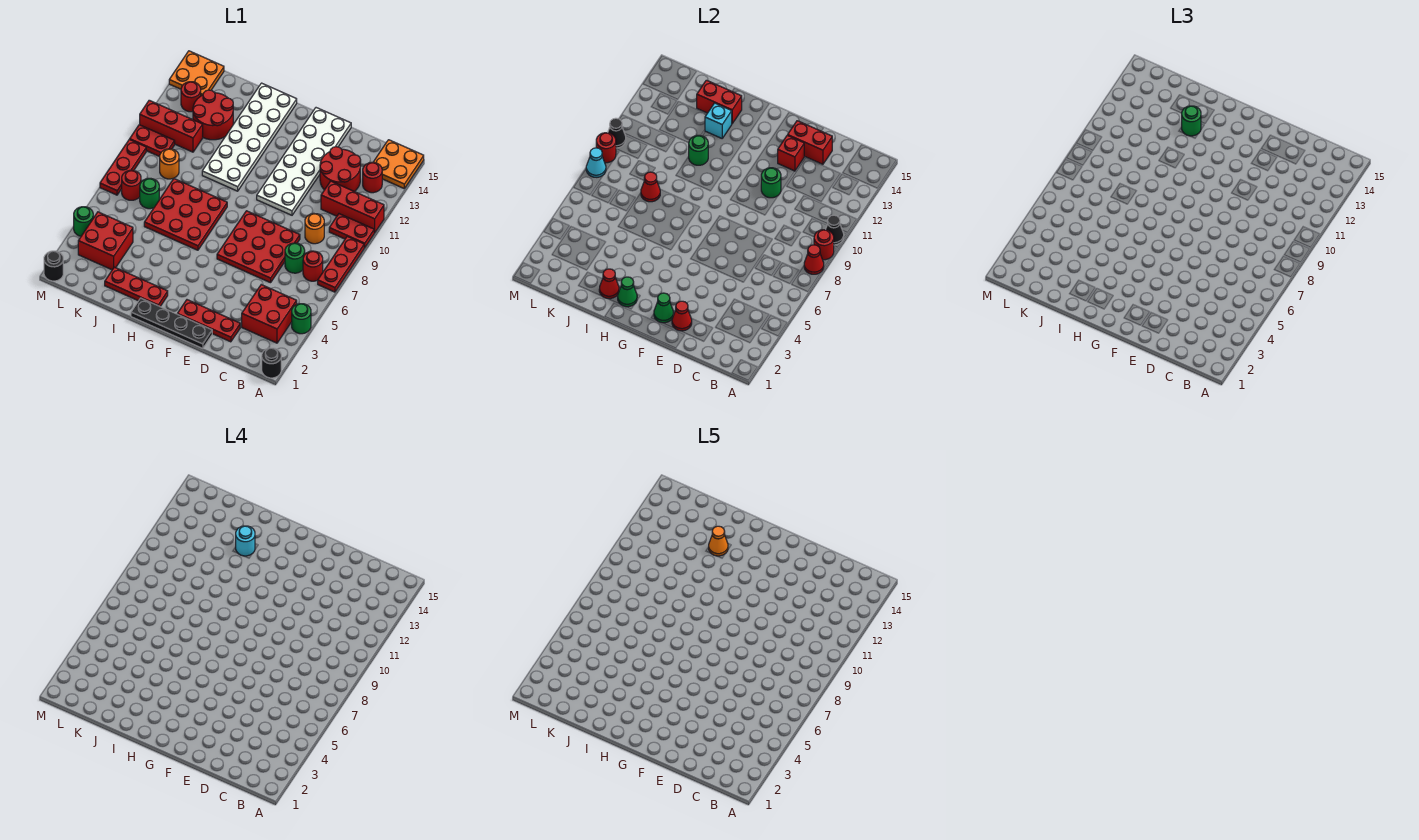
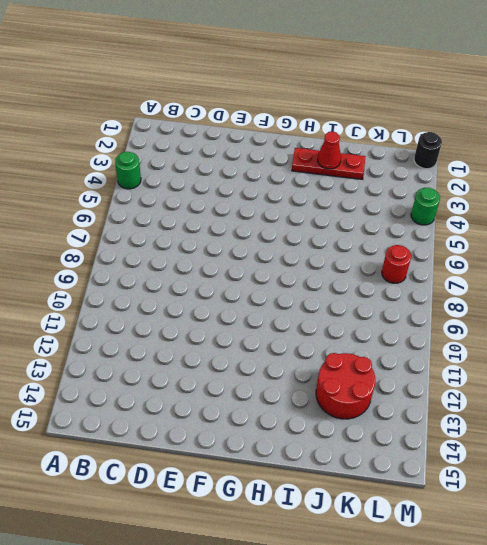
none -> black 1x1 round brick [262,348,281,378]
none -> red 1x3 plate [318,237,364,292]
none -> red 1x2 plate [329,214,374,248]
none -> red 1x3 brick [321,181,384,233]

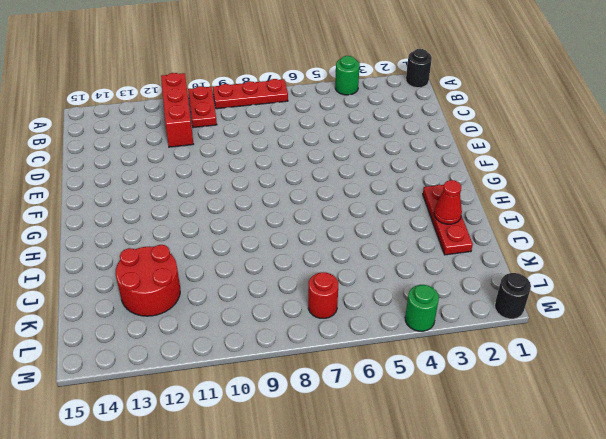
none -> orange 2x2 plate [374,140,424,188]
none -> red 2x2 brick [242,285,297,343]
none -> red 1x1 round brick [303,251,323,281]
none -> red 1x1 round brick [363,162,382,193]

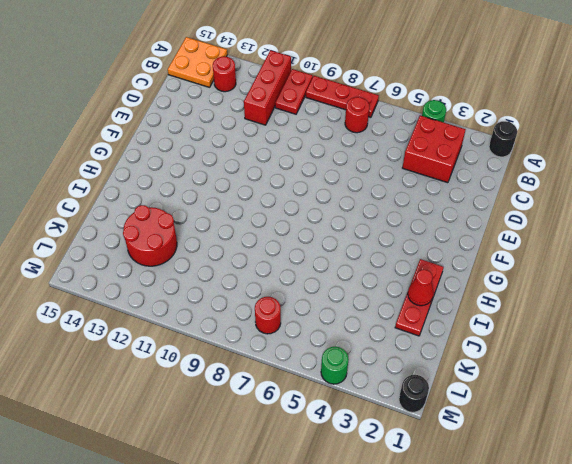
none -> green 1x1 round brick [285,243,305,273]
none -> orange 1x1 round brick [305,213,324,244]
none -> red 2x2 round brick [320,147,361,192]
none -> red 1x3 plate [178,300,240,342]

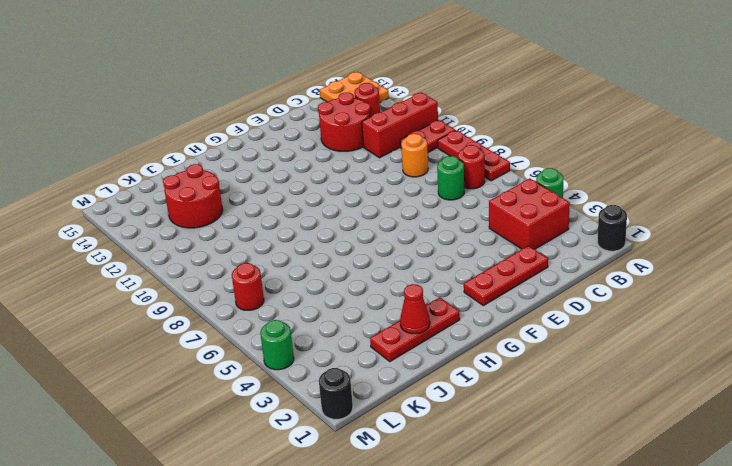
none -> red 3x3 plate [217,211,300,283]
none -> black 1x4 plate [131,298,212,349]
none -> white 2x6 plate [257,108,351,215]
none -> red 3x3 plate [144,179,227,250]

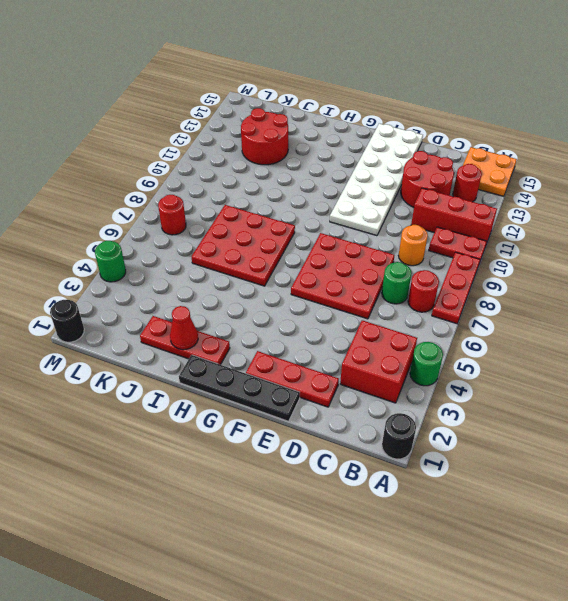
none -> white 2x6 plate [202,83,297,191]
none -> red 2x2 brick [78,212,133,270]
none -> green 1x1 round brick [140,178,159,209]
none -> orange 1x1 round brick [160,149,179,179]

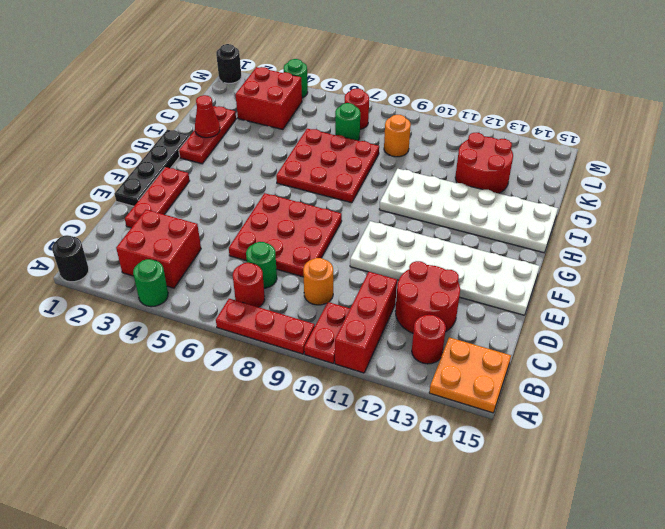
none -> red 1x3 brick [140,100,203,152]
none -> red 1x2 plate [130,125,175,157]
none -> red 1x1 round brick [181,82,201,112]
none -> orange 2x2 plate [169,51,224,96]

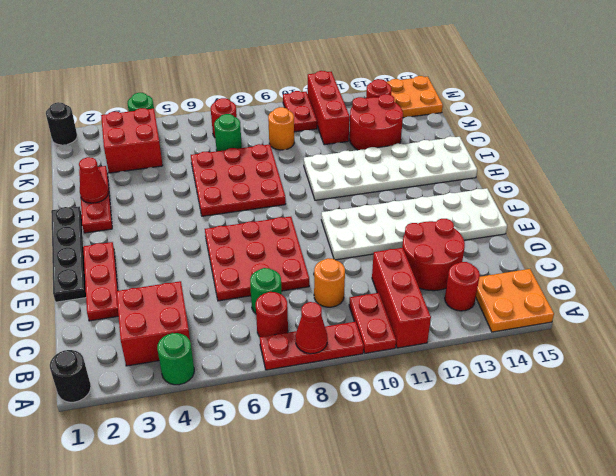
none -> red 1x3 plate [100,139,146,195]
none -> red 1x1 round brick [814,230,834,260]
none -> black 1x1 cone [826,215,844,245]
none -> red 1x2 brick [788,121,832,164]

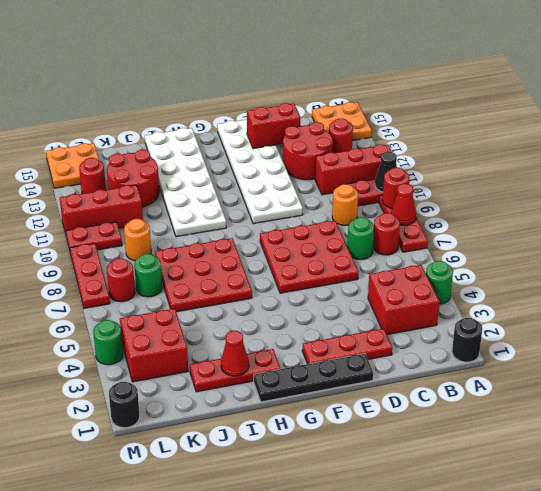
none -> red 1x1 cone [672,301,692,331]
none -> green 1x1 round brick [761,168,781,198]
none -> red 1x1 brick [778,135,804,171]
none -> green 1x1 cone [654,293,673,323]

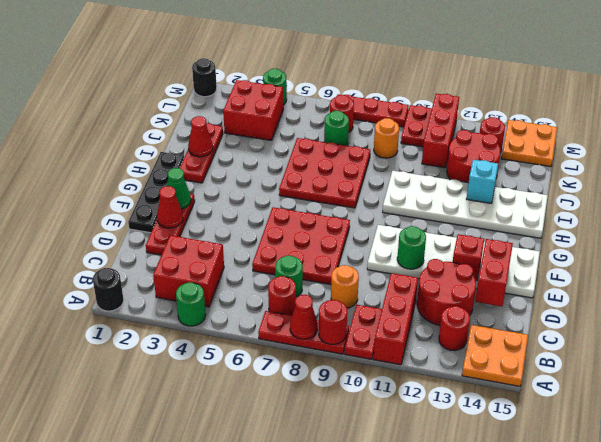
none -> black 1x1 cone [826,215,844,245]
none -> green 1x1 cone [618,277,637,307]
none -> green 1x1 round brick [689,135,708,165]
none -> red 1x2 brick [697,80,742,123]

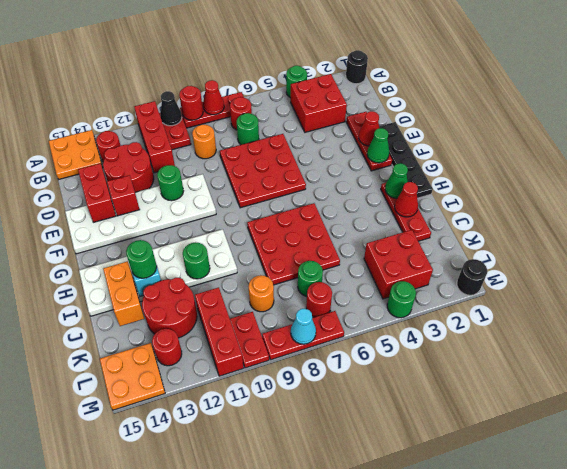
orange 1x2 brick [103,261,144,326] -> red 1x2 brick [697,80,742,123]
none -> red 1x1 cone [641,172,660,202]
none -> red 1x1 round brick [596,133,616,163]
none -> black 1x1 cone [608,118,626,148]
none -> cyan 1x1 round brick [236,526,255,556]

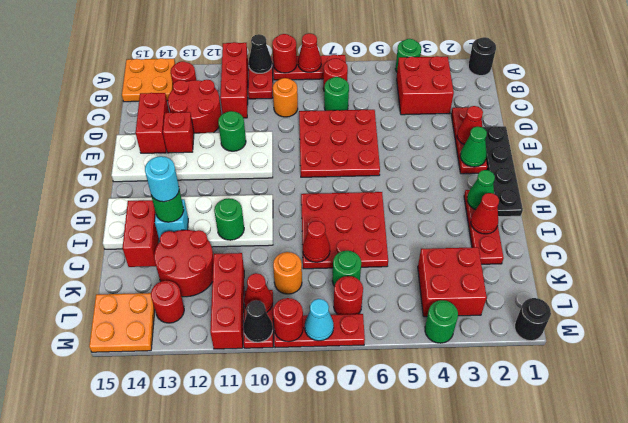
red 1x1 cone [244,273,273,313] -> none
none -> orange 1x1 cone [709,526,728,556]

